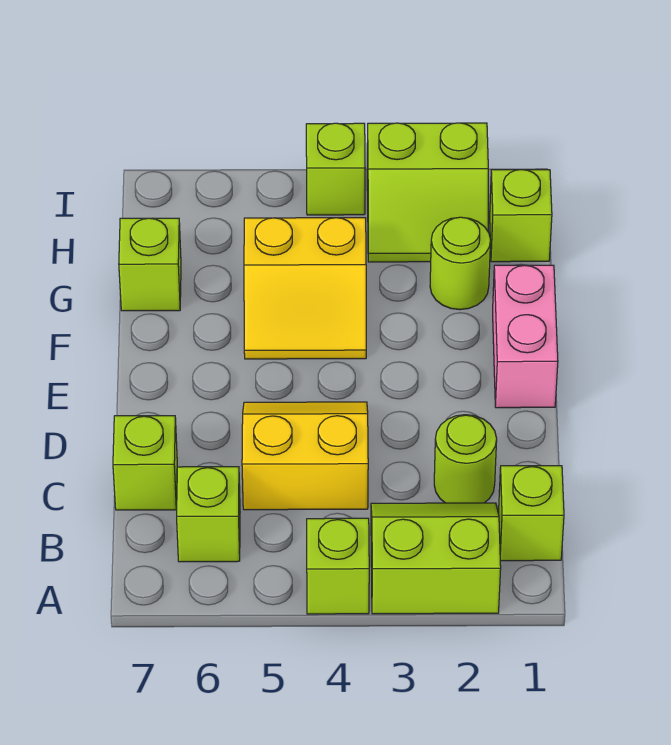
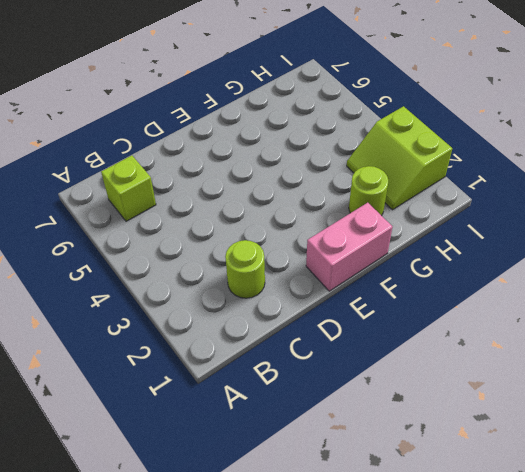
none -> lime 2x2 slope [371,503,501,614]
none -> lime 1x1 brick [307,518,369,614]
none -> lime 1x1 brick [499,466,564,561]

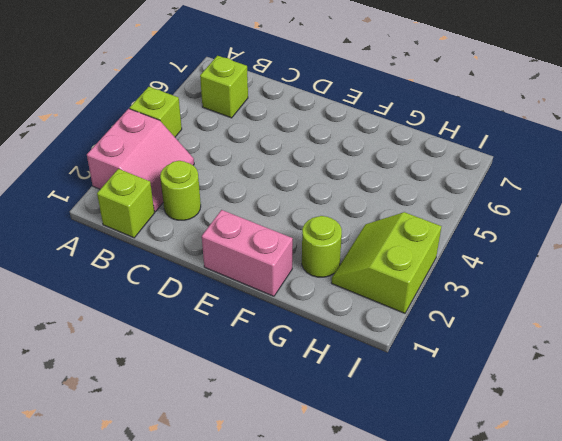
pink 2x2 slope [87,109,194,212] -> lime 2x2 slope [371,503,501,614]
none -> yellow 2x2 slope [242,402,368,510]
none -> lime 1x1 brick [113,416,177,510]
none -> yellow 2x2 slope [244,218,366,359]

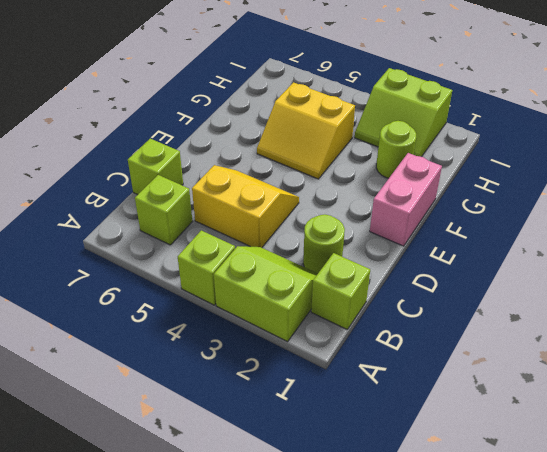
none -> lime 1x1 brick [119,218,181,311]
none -> lime 1x1 brick [490,170,552,262]
none -> lime 1x1 brick [306,123,365,215]

